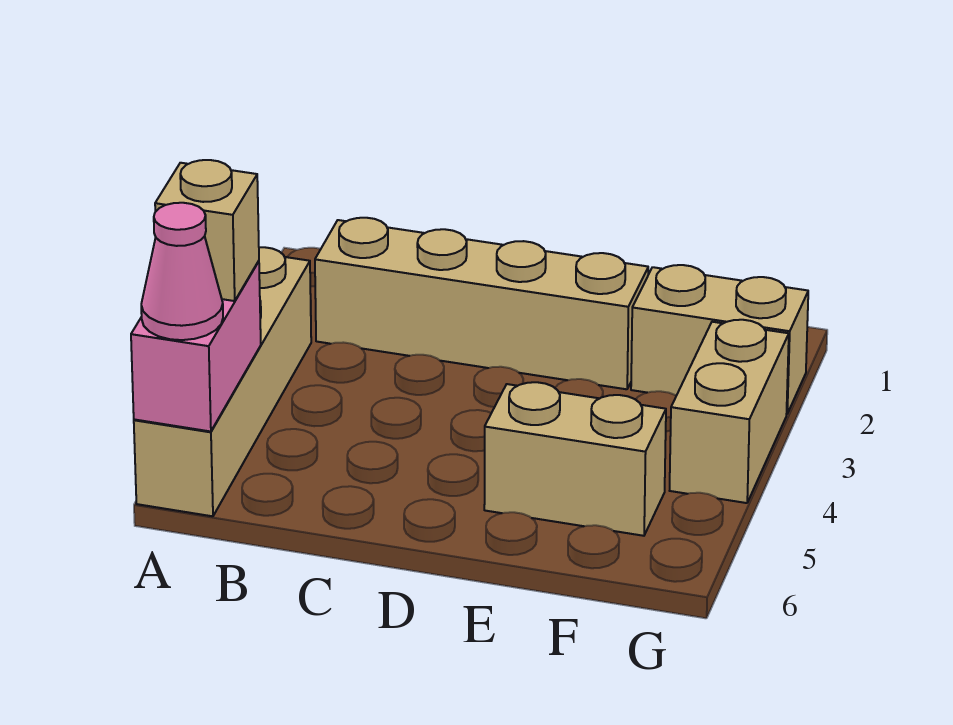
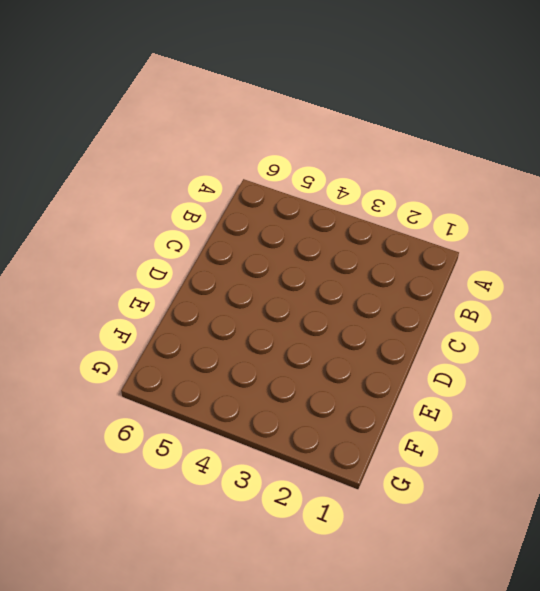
none -> tan 1x4 brick [134,247,311,516]
none -> tan 1x4 brick [315,218,648,389]

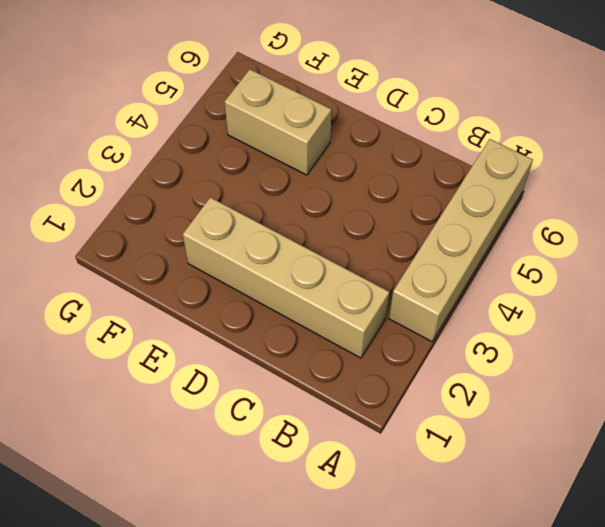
none -> tan 1x2 brick [631,265,808,414]
none -> tan 1x2 brick [670,320,789,503]

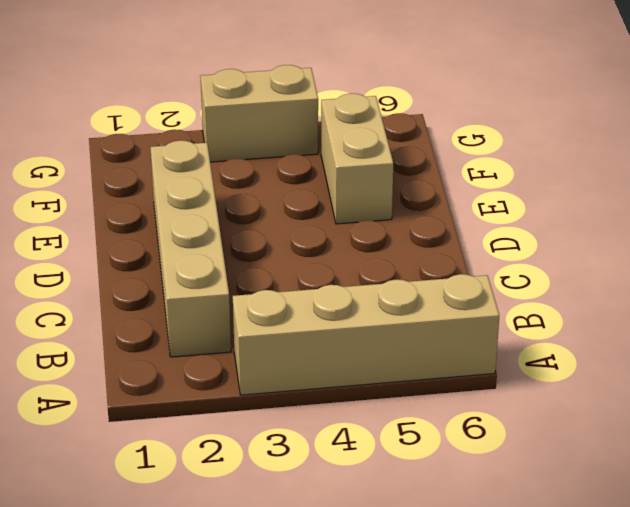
none -> tan 1x2 brick [631,265,808,414]
none -> pink 1x2 brick [131,261,261,432]

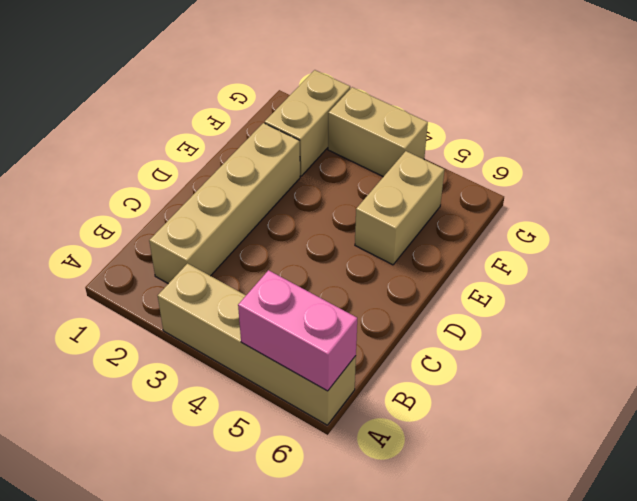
none -> tan 1x1 brick [155,160,259,301]
none -> pink 1x1 cone [141,203,223,340]

